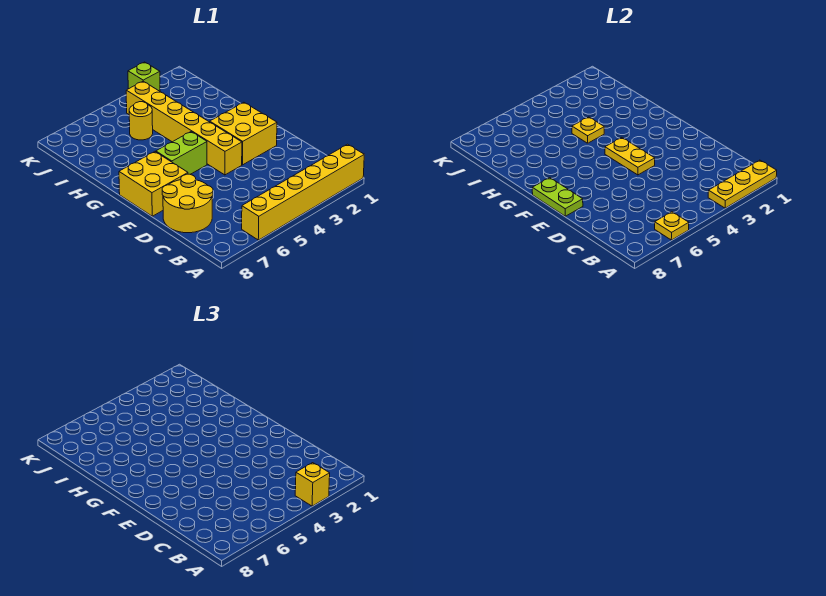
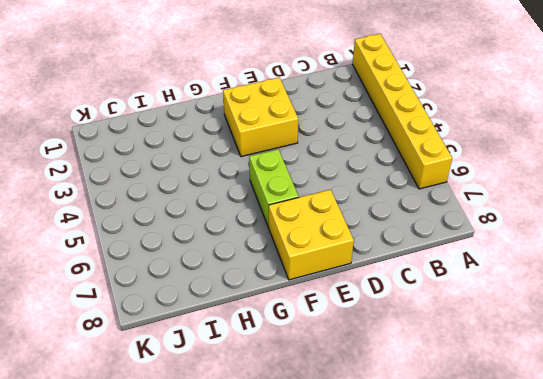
none -> yellow 2x2 round brick [162,174,213,233]
none -> yellow 1x6 brick [126,81,242,175]
none -> yellow 1x1 round brick [129,102,153,140]

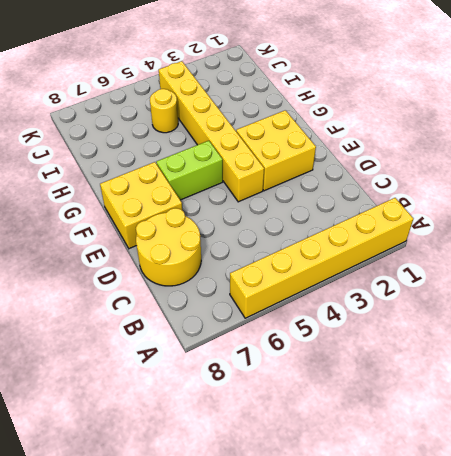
none -> lime 1x1 brick [128,62,160,91]
none -> yellow 1x3 plate [708,160,777,208]
none -> yellow 1x1 plate [655,212,689,240]

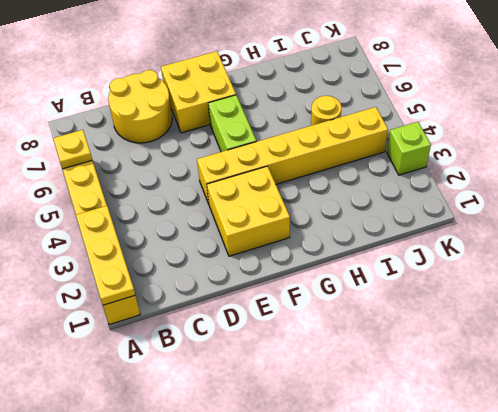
none -> yellow 1x2 plate [605,138,655,175]
none -> lime 1x2 plate [532,178,583,216]
none -> yellow 1x1 plate [572,117,604,143]

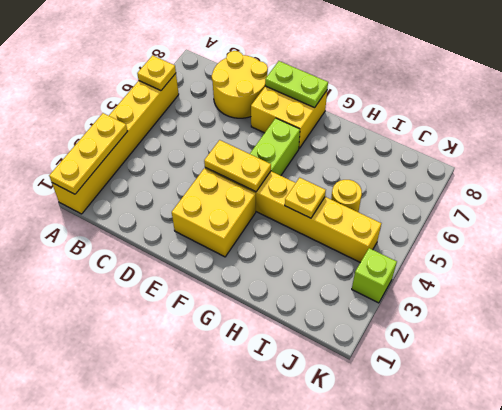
none -> yellow 1x1 brick [295,463,330,506]

